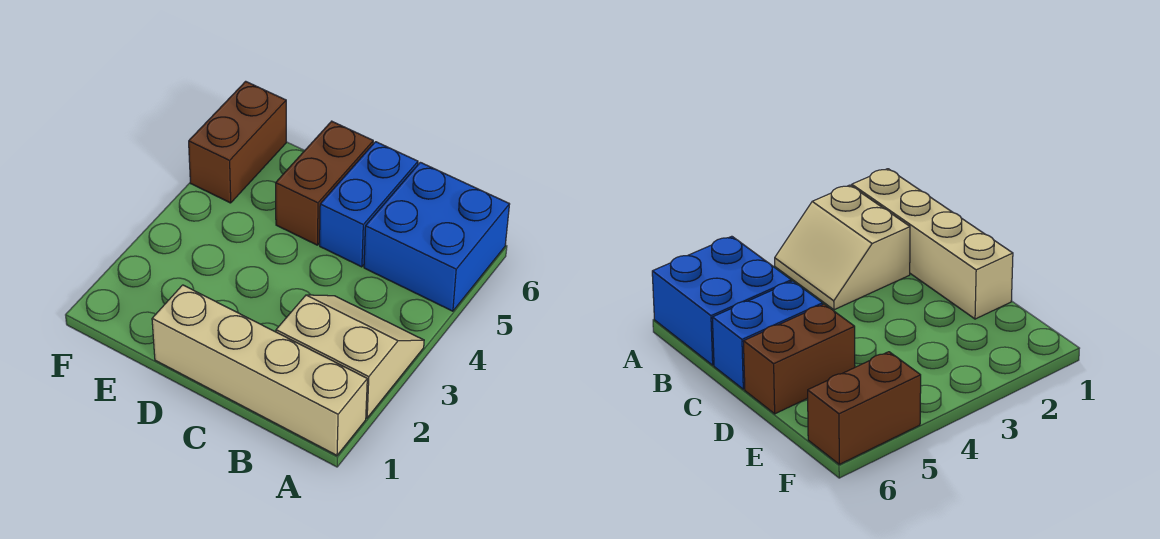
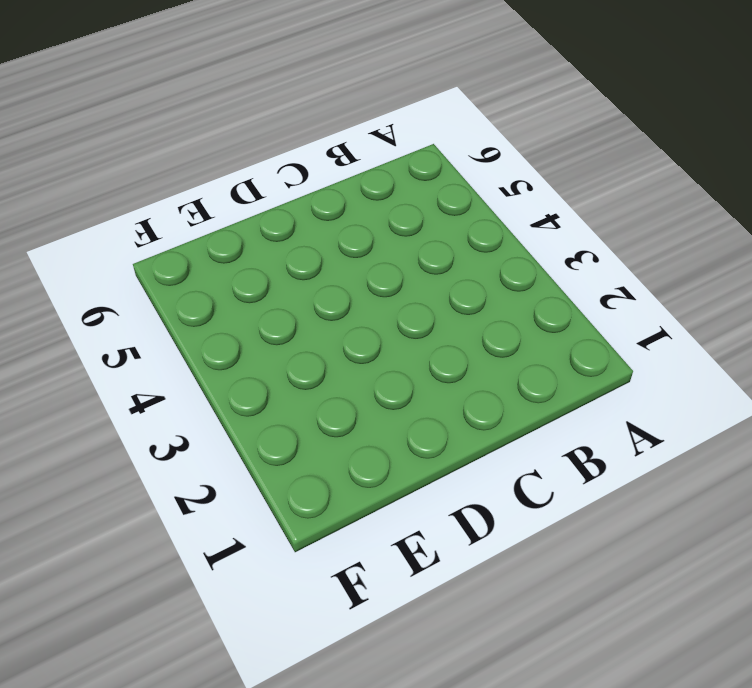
none -> tan 1x4 brick [152,285,367,455]
none -> tan 2x2 slope [276,295,424,418]

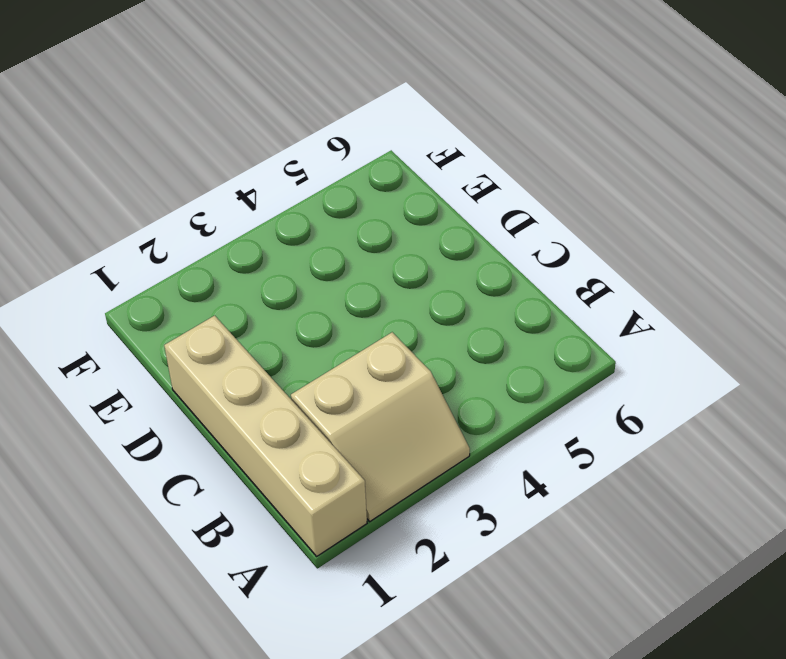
tan 2x2 slope [291,332,470,521] -> tan 2x2 slope turned to [276,295,424,418]
none -> blue 2x2 brick [364,162,510,311]
none -> blue 1x2 brick [320,142,418,267]

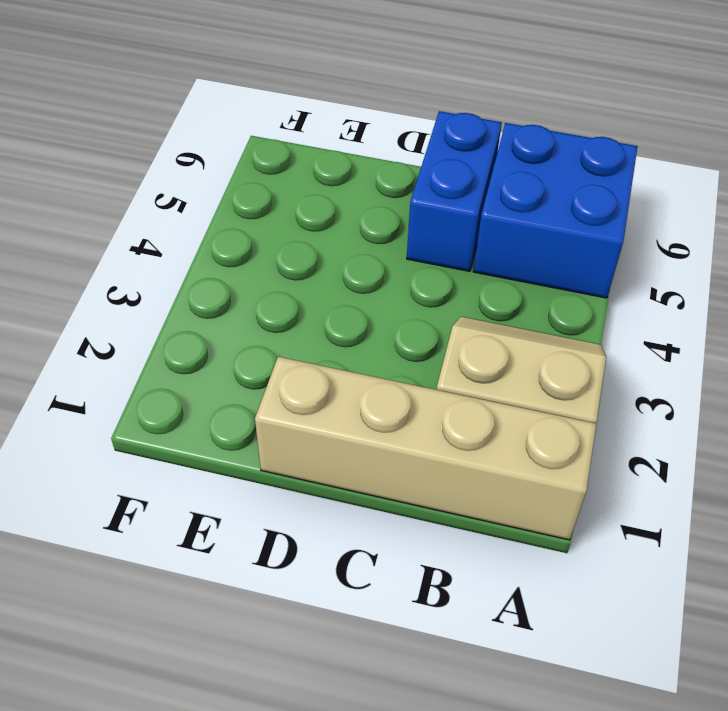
none -> brown 1x2 brick [276,121,373,245]
none -> brown 1x2 brick [189,81,286,203]

